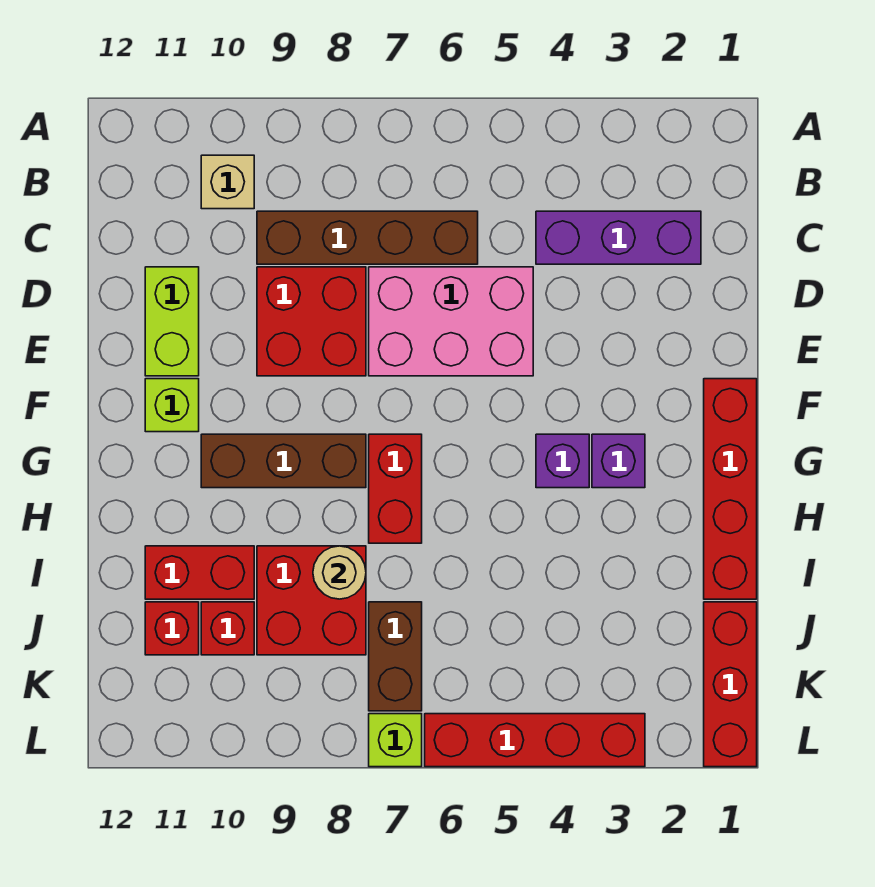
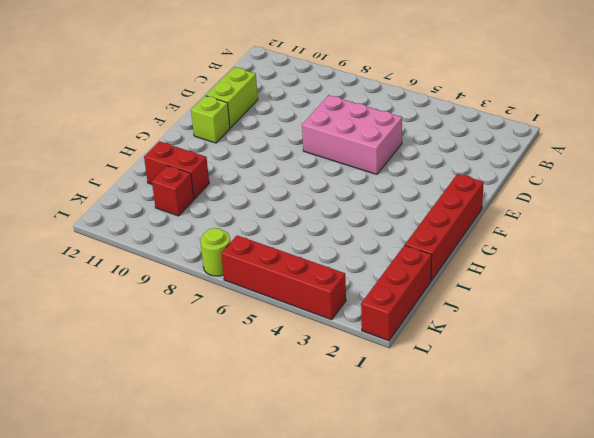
lime 1x1 round brick [200,228,230,276] -> lime 1x1 brick [369,714,422,767]
none -> tan 1x1 brick [201,155,254,209]
none -> purple 1x3 brick [536,211,701,264]
none -> brown 1x4 brick [257,211,478,264]

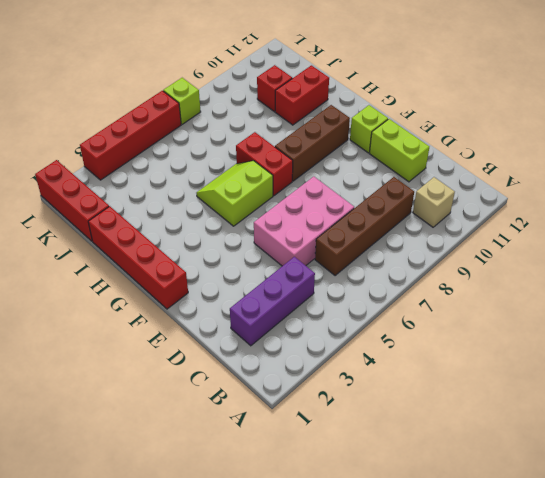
lime 2x2 slope [196,161,273,226] -> none
none -> red 2x2 brick [257,267,366,376]
none -> purple 1x1 brick [592,434,645,488]
none -> purple 1x1 brick [536,434,589,488]

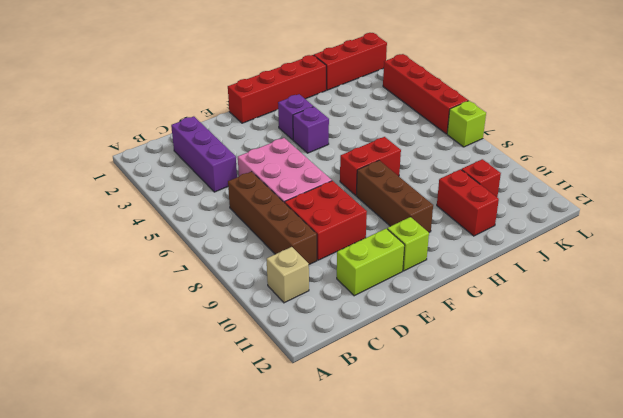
none -> red 2x2 brick [257,546,366,655]
none -> brown 1x2 brick [369,602,422,711]
none -> red 1x1 brick [145,602,199,655]

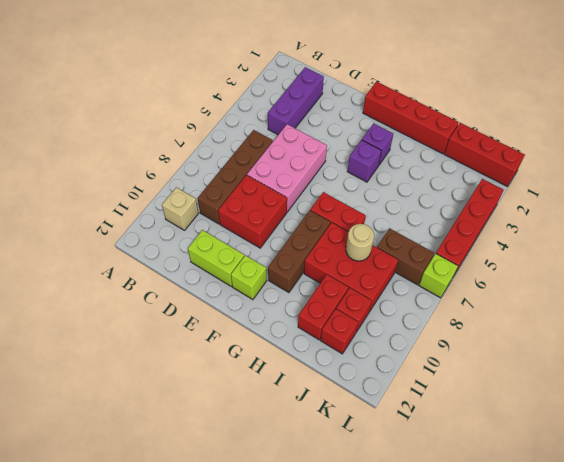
red 2x3 brick [304,223,398,312] -> red 2x2 brick [257,546,366,655]

